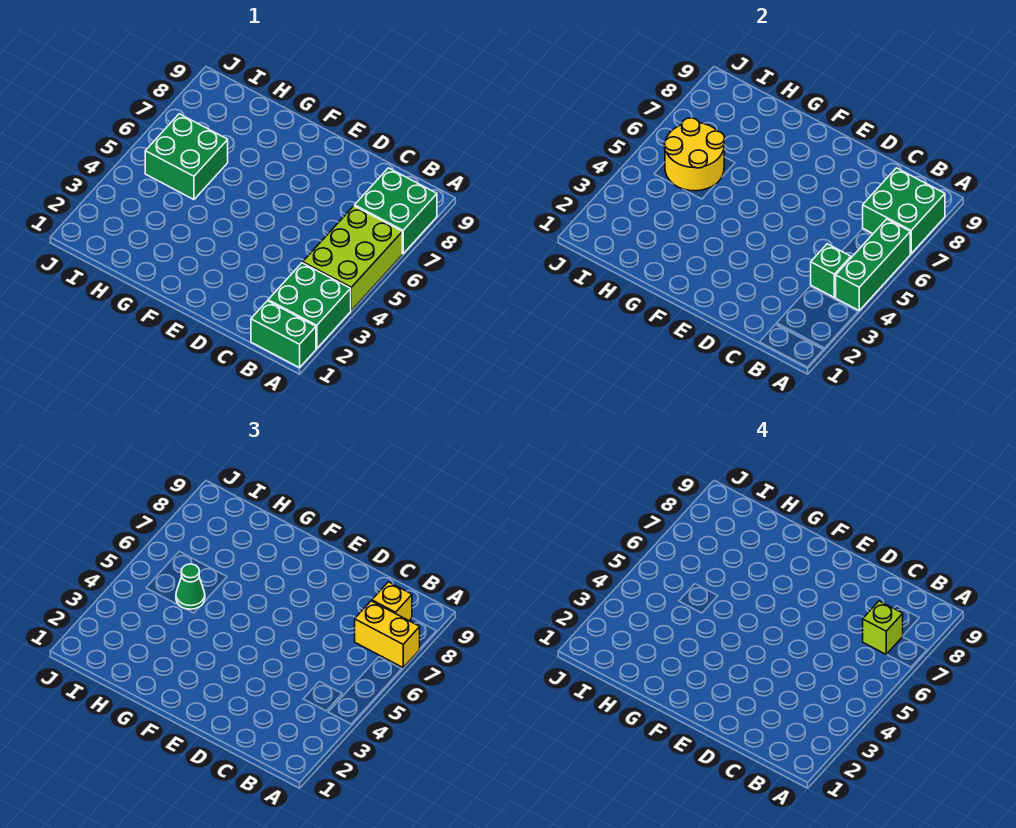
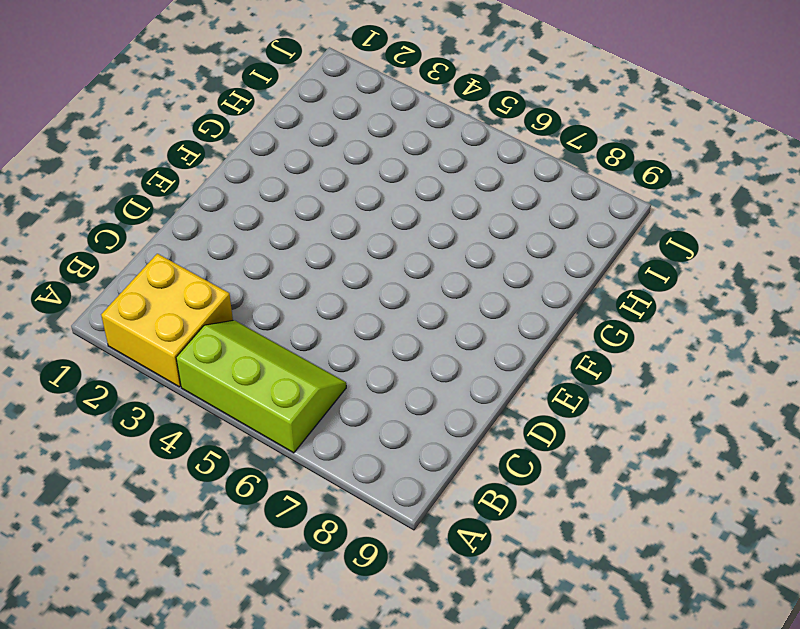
yellow 2x2 brick [101,254,233,387] -> green 2x2 brick [268,263,351,349]
lime 2x3 slope [176,320,346,453] -> lime 2x3 brick [303,206,402,310]
none -> green 1x2 brick [251,301,316,368]
none -> green 2x2 brick [355,168,437,254]
none -> green 2x2 brick [145,114,228,200]

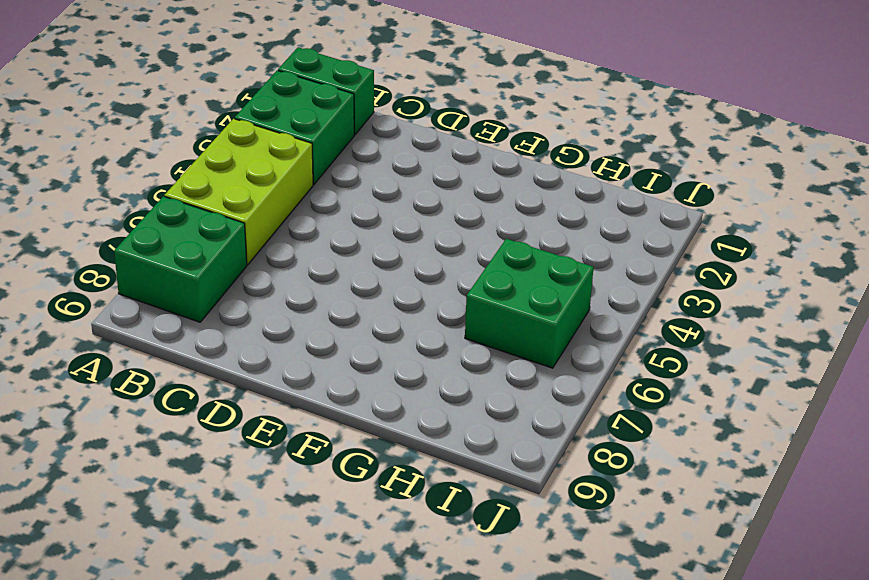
none -> green 1x3 brick [836,219,910,310]
none -> green 2x2 brick [863,168,945,254]
none -> green 1x1 brick [811,244,851,297]

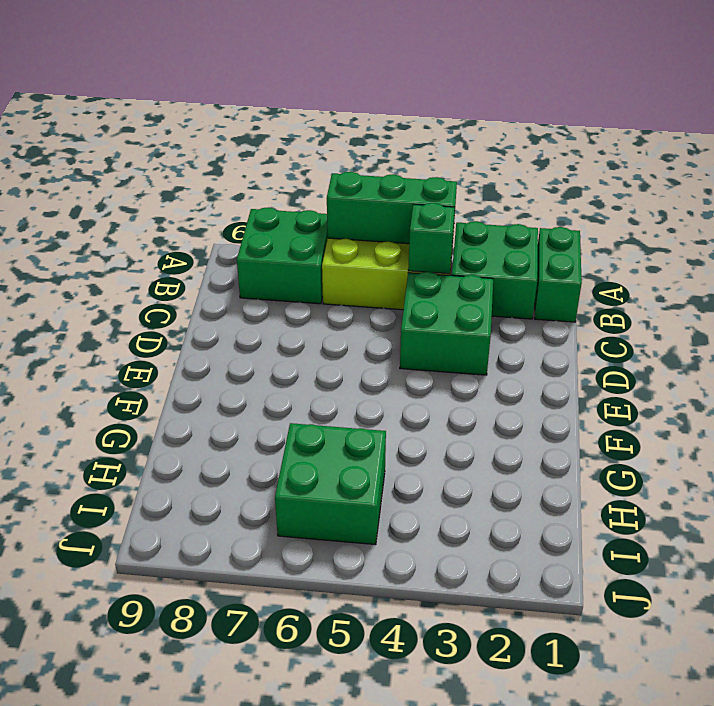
green 2x2 brick [400,272,493,375] -> green 2x2 brick moved to [863,168,945,254]
none -> yellow 2x2 round brick [664,118,725,191]
none -> yellow 1x2 brick [355,601,420,668]
none -> yellow 1x1 brick [372,582,412,621]

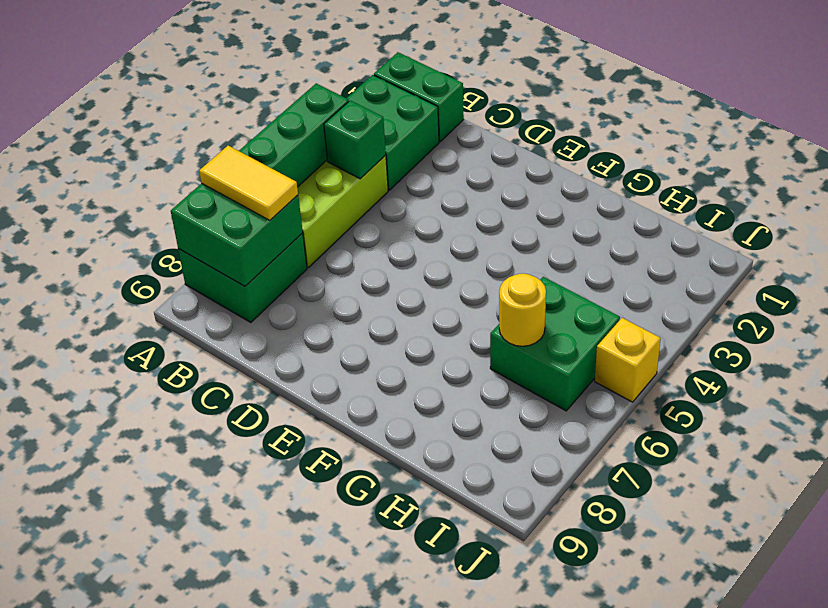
yellow 1x2 tile [199,146,298,220] -> yellow 1x2 brick [355,601,420,668]
yellow 1x1 round brick [499,274,546,346] -> yellow 2x2 round brick [664,118,725,191]
yellow 1x1 brick [595,318,661,402] -> yellow 1x1 brick moved to [372,582,412,621]
none -> green 1x1 cone [176,564,205,609]
none -> lime 1x1 brick [863,601,903,654]

